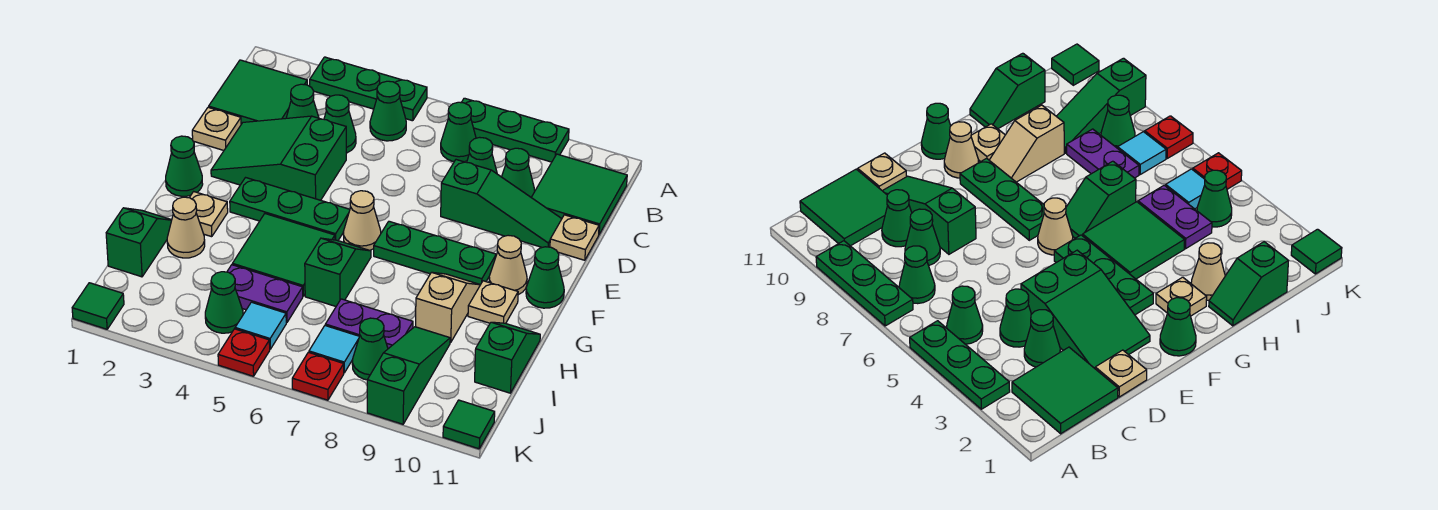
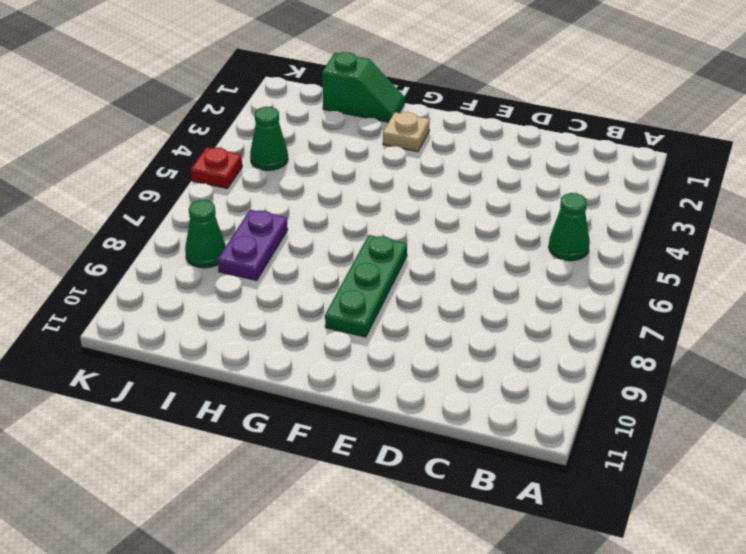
none -> green 1x3 plate [310,57,427,121]
none -> green 1x3 plate [461,98,569,162]
none -> green 2x2 tile [209,60,307,124]
none -> green 1x1 cone [441,102,476,162]

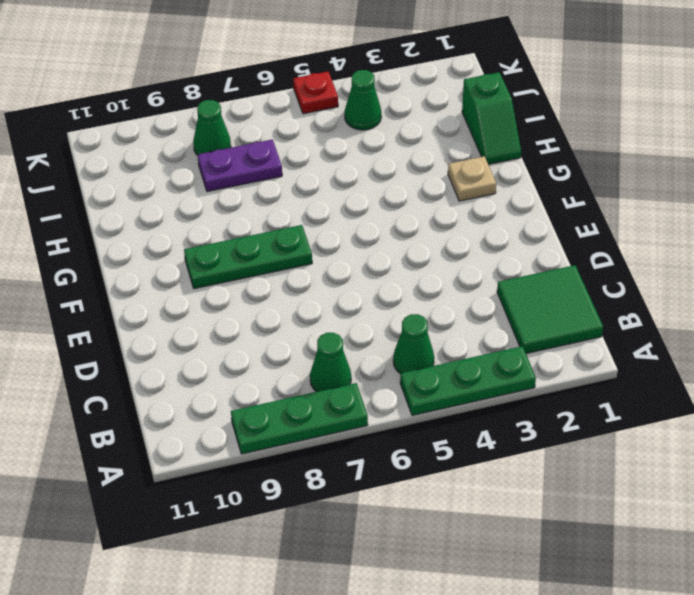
none -> green 2x2 tile [531,154,627,234]
none -> green 1x1 cone [286,84,319,118]
none -> green 1x1 cone [324,95,356,153]
none -> green 1x1 cone [467,137,497,174]

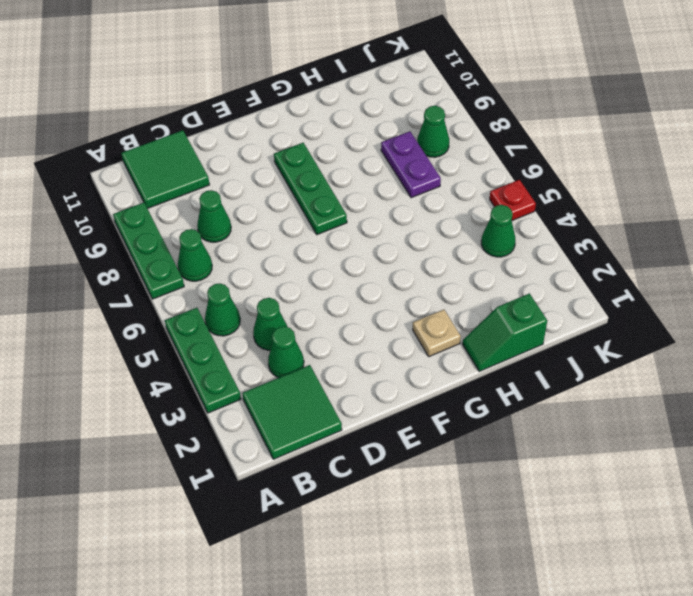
none -> green 1x1 cone [502,148,535,197]
none -> tan 1x1 plate [192,107,241,150]
none -> green 2x3 slope [211,116,346,200]
none -> green 1x3 slope [441,160,562,247]

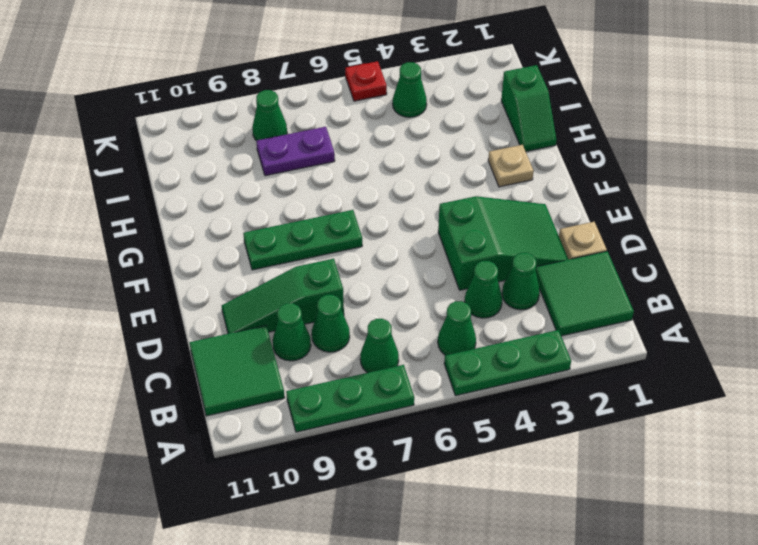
none -> tan 1x1 plate [550,215,599,260]
none -> green 1x1 cone [166,136,203,196]
none -> green 1x3 plate [230,178,350,241]
none -> tan 1x1 cone [343,191,381,250]

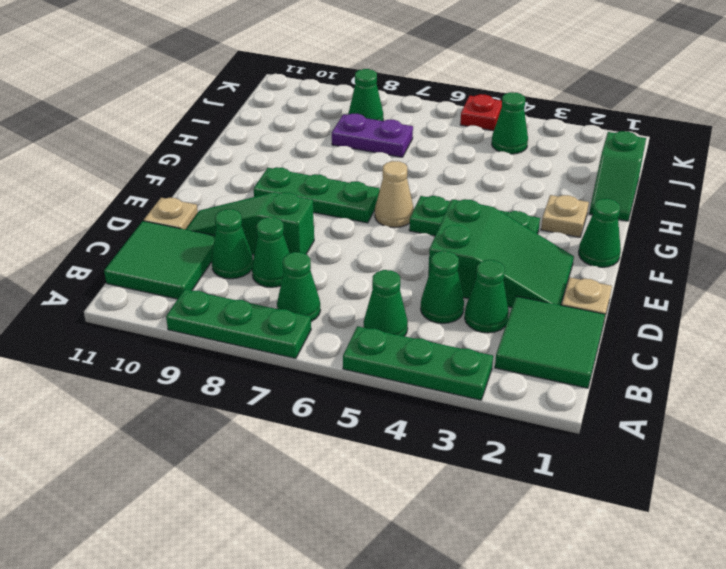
none -> tan 1x1 cone [489,235,527,295]
none -> green 1x1 cone [526,247,564,308]
none -> green 2x2 tile [232,214,335,296]
none -> green 1x2 slope [305,238,371,306]

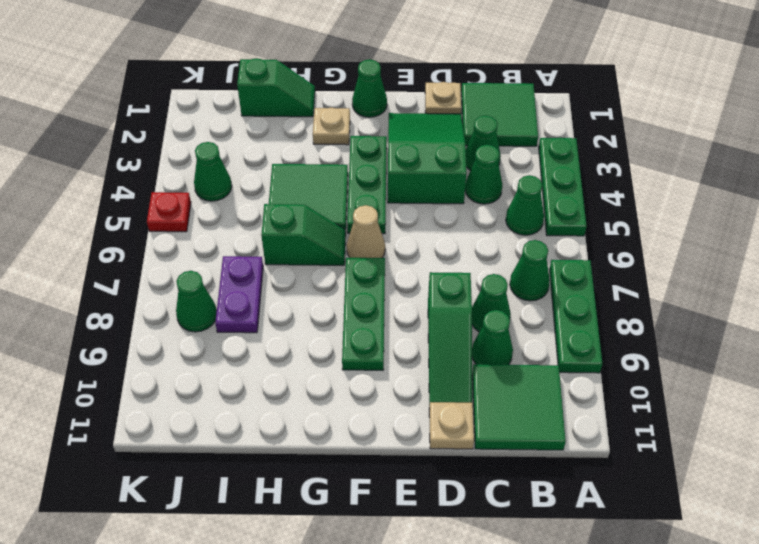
none -> tan 1x1 cone [489,235,527,295]
none -> green 1x1 cone [526,247,564,308]
none -> tan 1x2 slope [416,272,480,342]
none -> tan 1x1 plate [468,281,518,323]

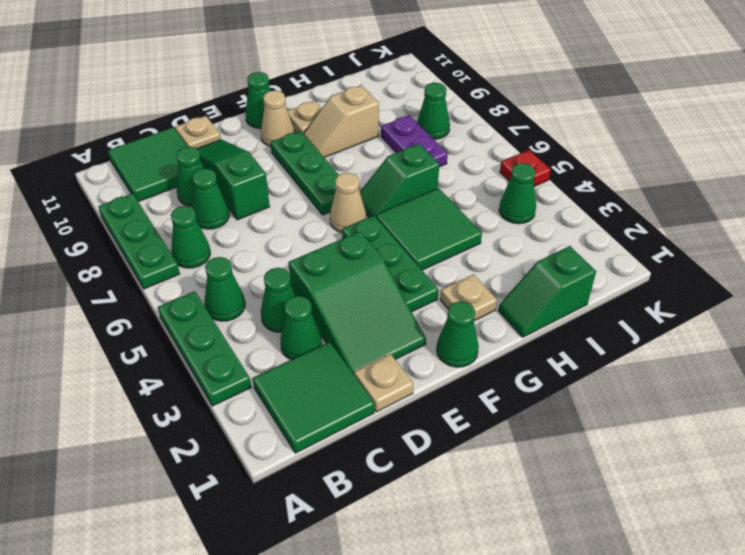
none -> tan 1x1 cone [167,197,205,258]
none -> green 1x2 slope [475,322,540,393]
none -> purple 1x2 plate [227,265,303,323]
none -> green 1x3 slope [367,327,450,424]

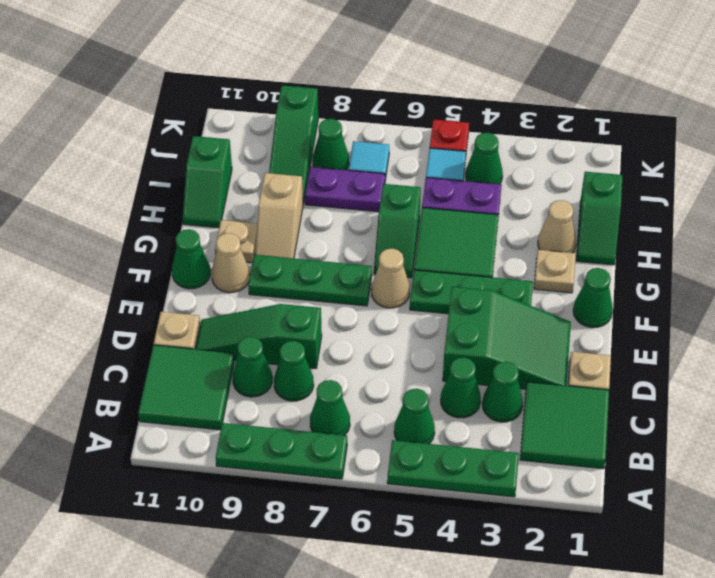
none -> green 1x1 tile [72,283,124,329]
none -> red 1x1 plate [292,352,344,400]
none -> green 1x1 tile [443,400,495,449]

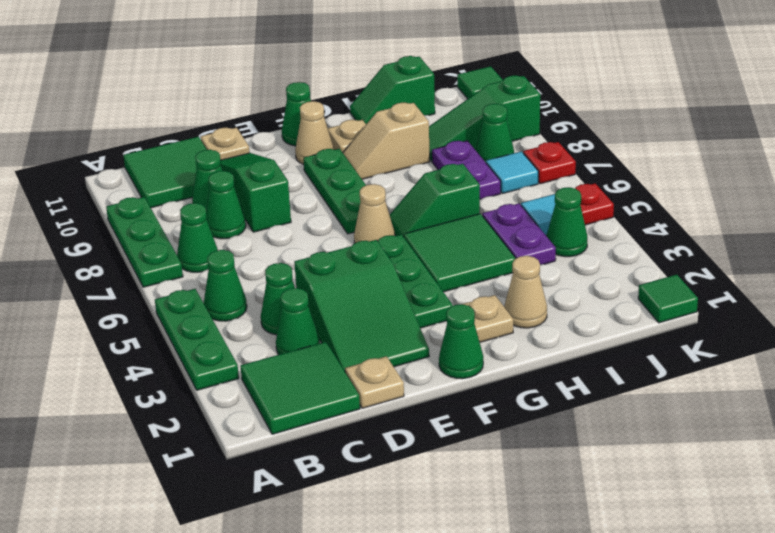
none -> green 1x2 slope [106,208,172,277]

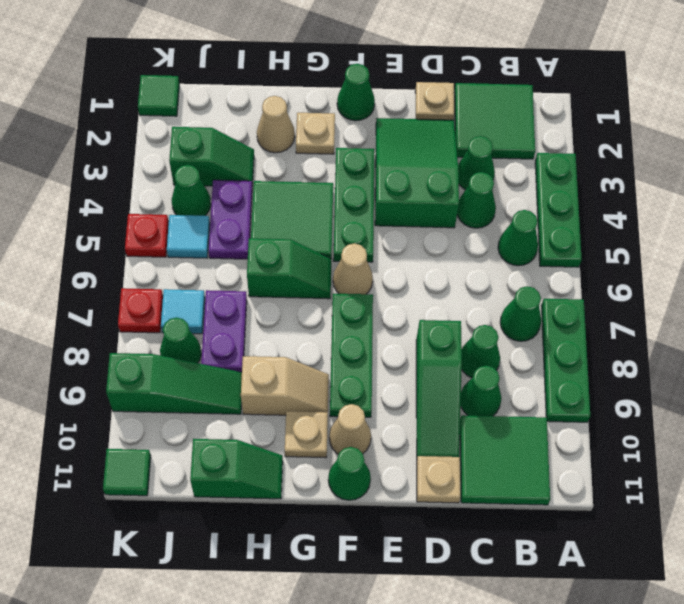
green 1x2 slope [169,127,254,186] -> green 1x2 slope moved to [106,208,172,277]

